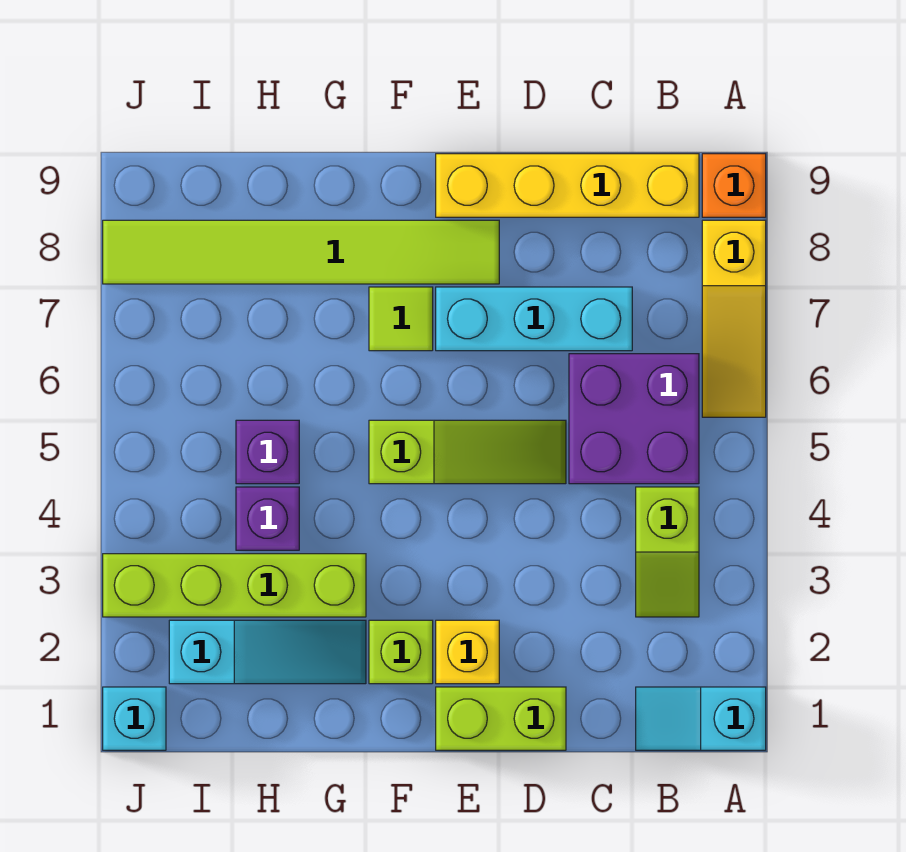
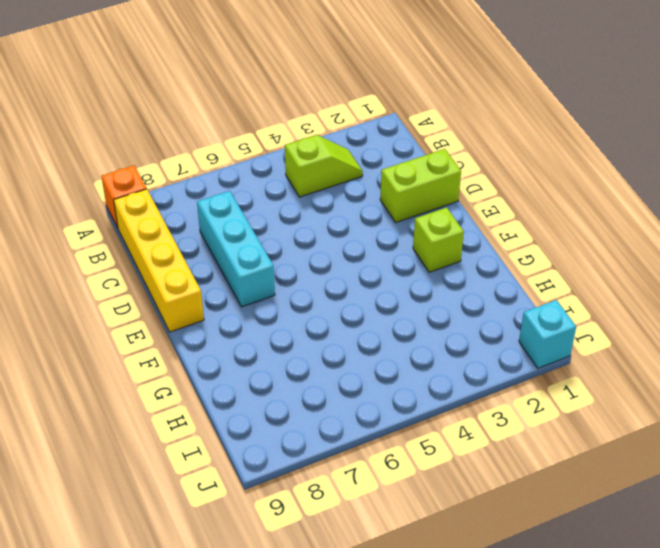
lime 1x2 brick [380,149,461,222] -> lime 1x2 brick turned to [436,687,566,750]
none -> cyan 1x2 slope [636,687,766,750]
none -> yellow 1x3 slope [702,220,766,417]
none -> purple 2x2 brick [569,354,699,484]

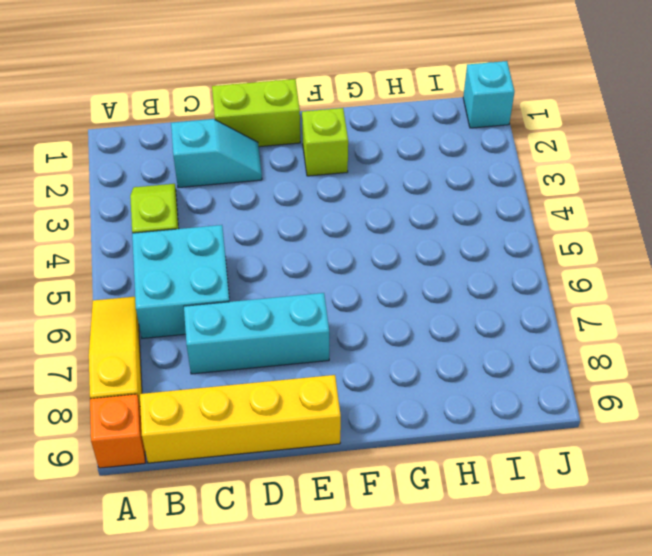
cyan 2x2 brick [132,225,230,338] -> purple 2x2 brick [569,354,699,484]
cyan 1x2 slope [171,119,262,188] -> cyan 1x2 slope moved to [636,687,766,750]
none -> lime 1x3 slope [369,420,566,484]
none -> yellow 1x1 brick [436,620,499,684]
none -> lime 1x6 tile [103,220,499,284]

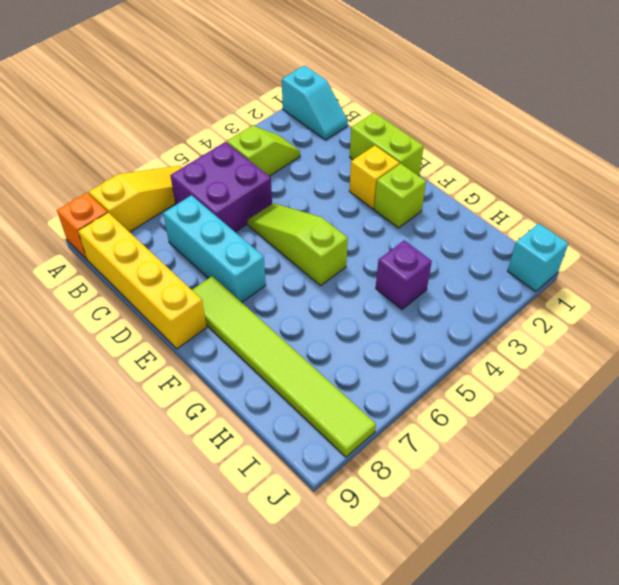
none -> lime 1x1 tile [369,287,433,351]
none -> cyan 1x3 slope [169,620,366,684]
none -> lime 1x4 brick [103,554,366,617]

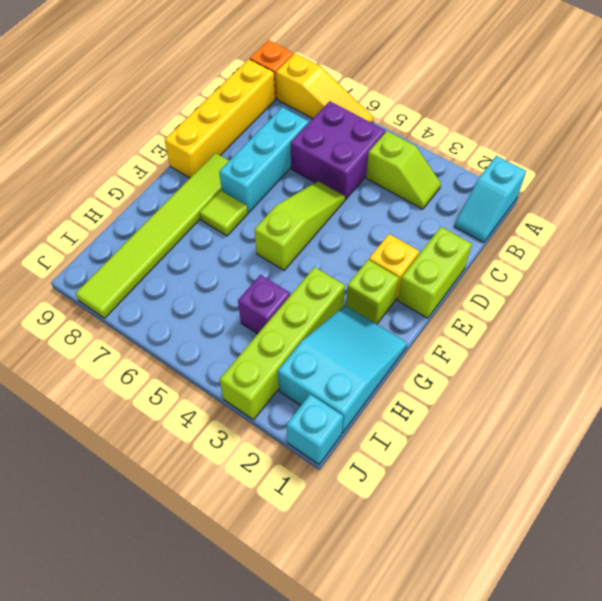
cyan 2x3 slope [278,305,407,433] -> cyan 1x3 slope [169,620,366,684]
none -> purple 1x1 brick [236,420,299,484]

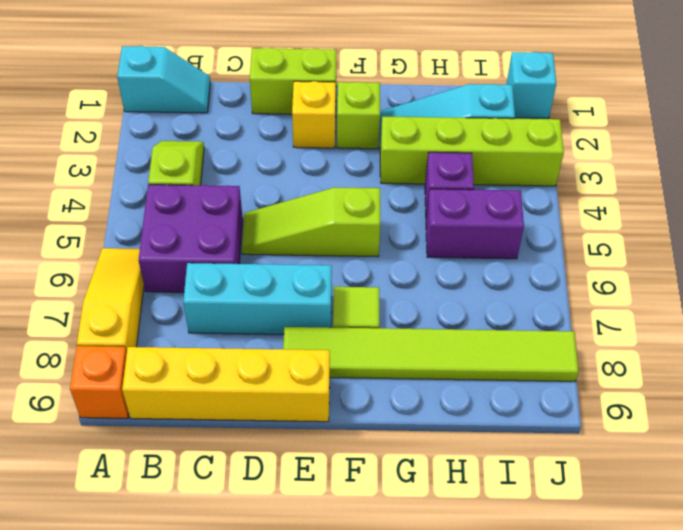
purple 1x2 brick [426,189,524,259] -> purple 1x1 brick [236,420,299,484]

